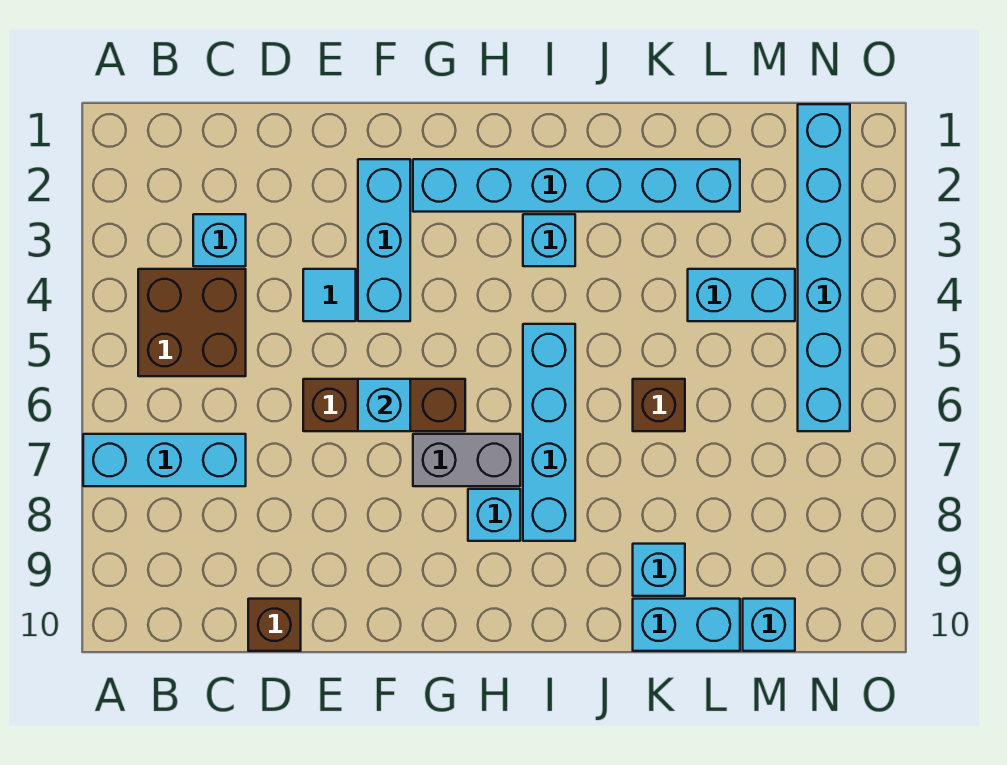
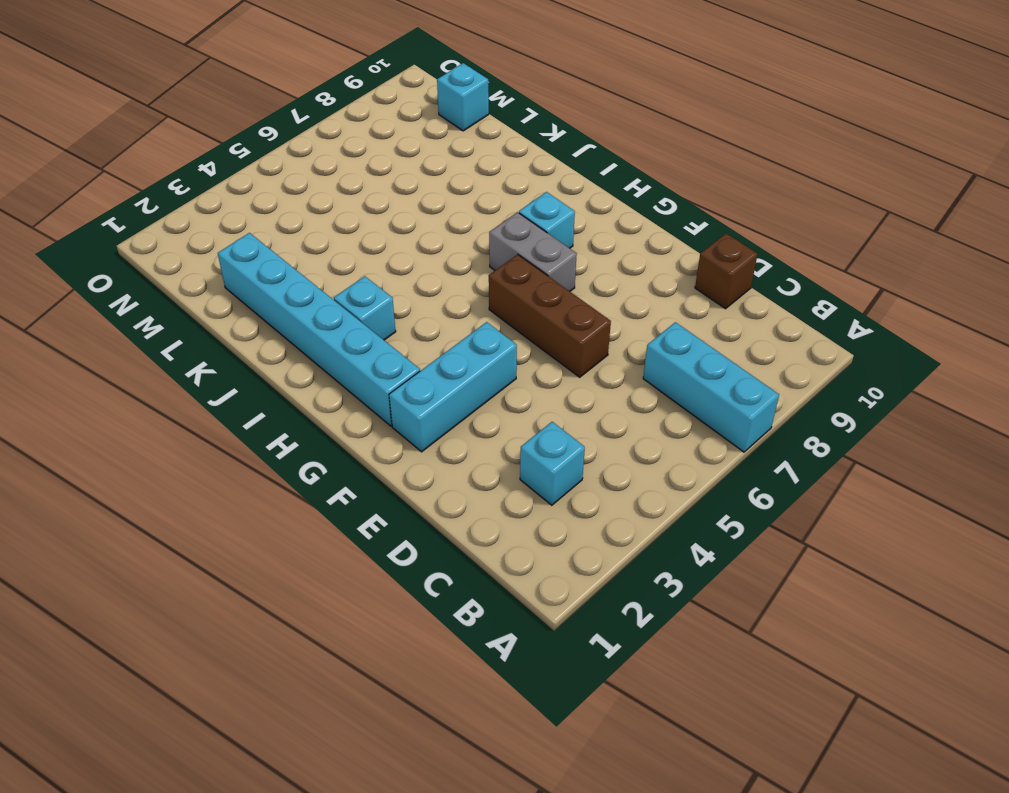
none -> brown 2x2 brick [138,269,246,376]
none -> cyan 1x1 tile [303,269,356,321]
none -> cyan 1x4 brick [523,324,575,541]

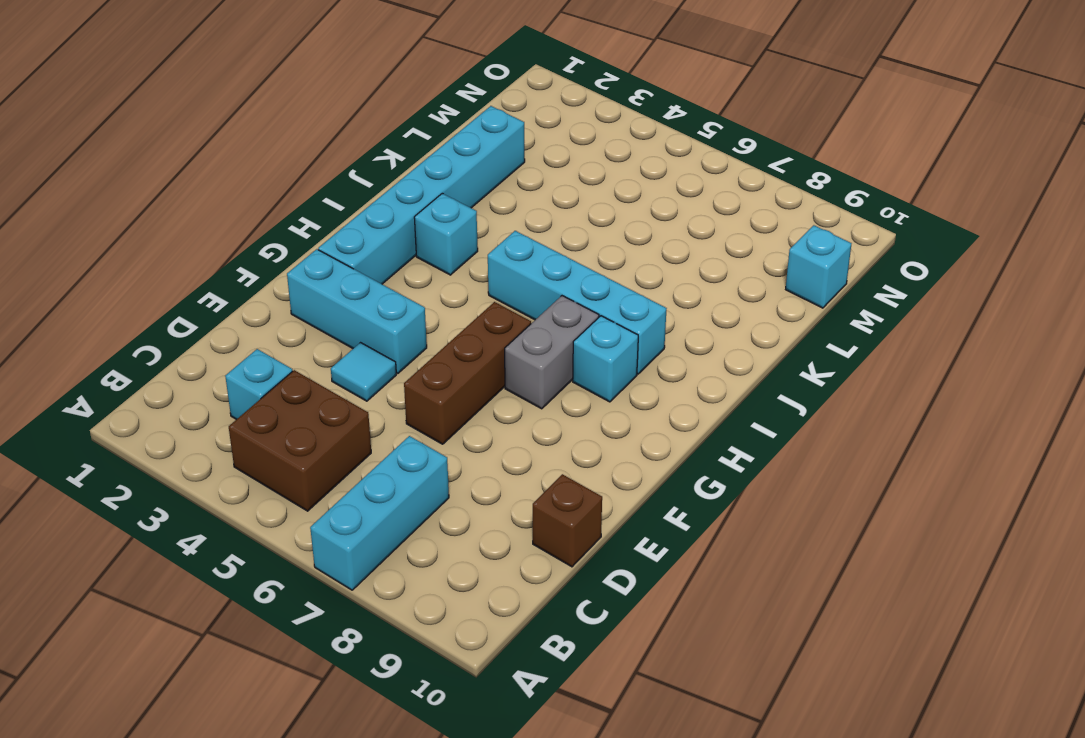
none -> brown 1x1 brick [633,379,685,431]
none -> cyan 1x1 brick [633,544,685,596]
none -> cyan 1x2 brick [633,599,740,651]

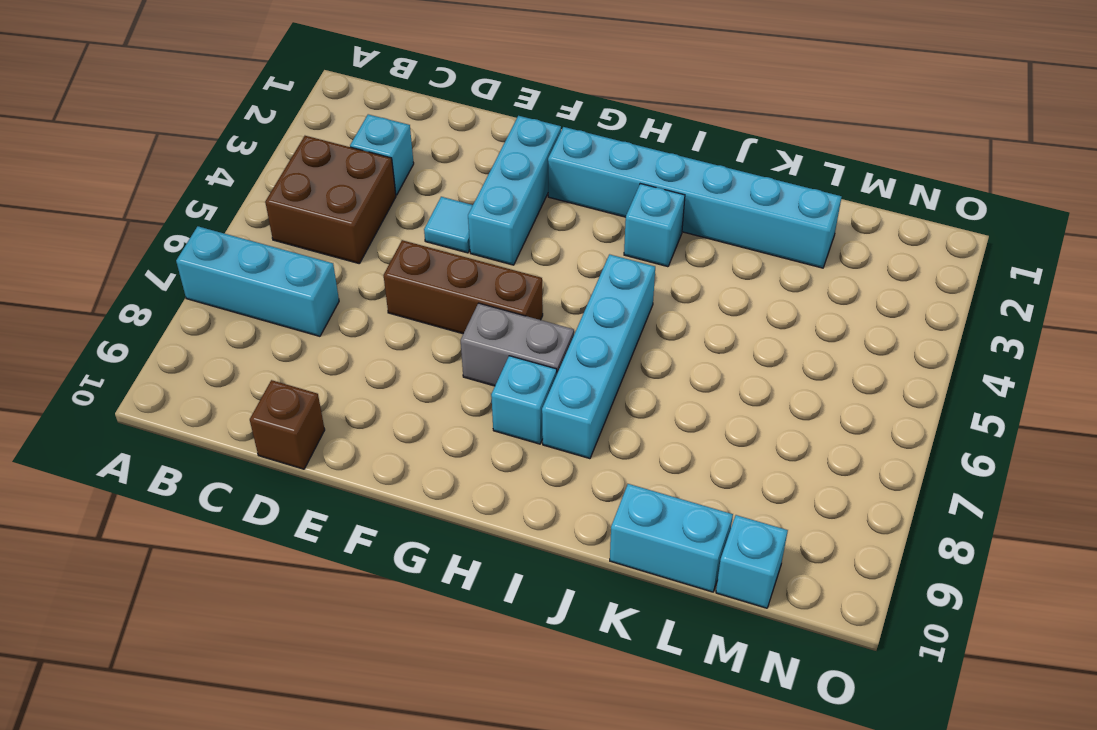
none -> brown 1x1 brick [633,379,685,431]
none -> cyan 1x1 brick [633,544,685,596]
none -> cyan 1x2 brick [688,269,795,321]

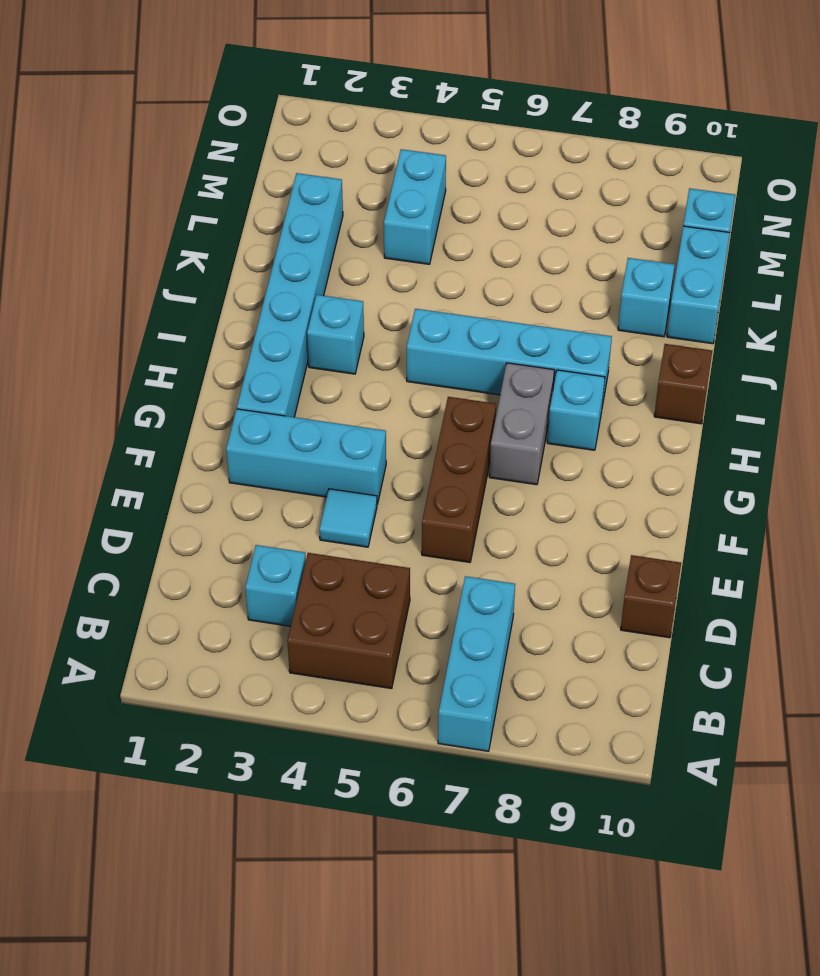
brown 1x1 brick [654,344,712,424] -> brown 1x1 brick moved to [633,379,685,431]
none -> cyan 1x6 brick [798,104,850,431]
none -> cyan 1x1 brick [358,379,410,431]

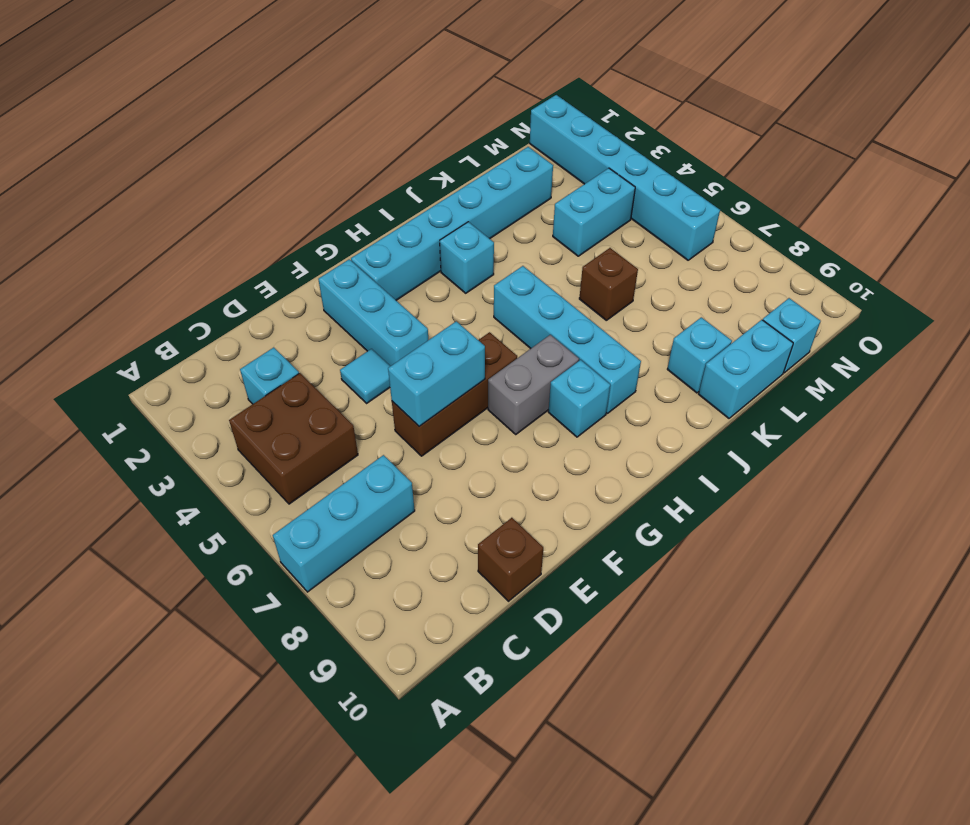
cyan 1x2 brick [388,321,485,426] -> cyan 1x1 brick [358,379,410,431]

